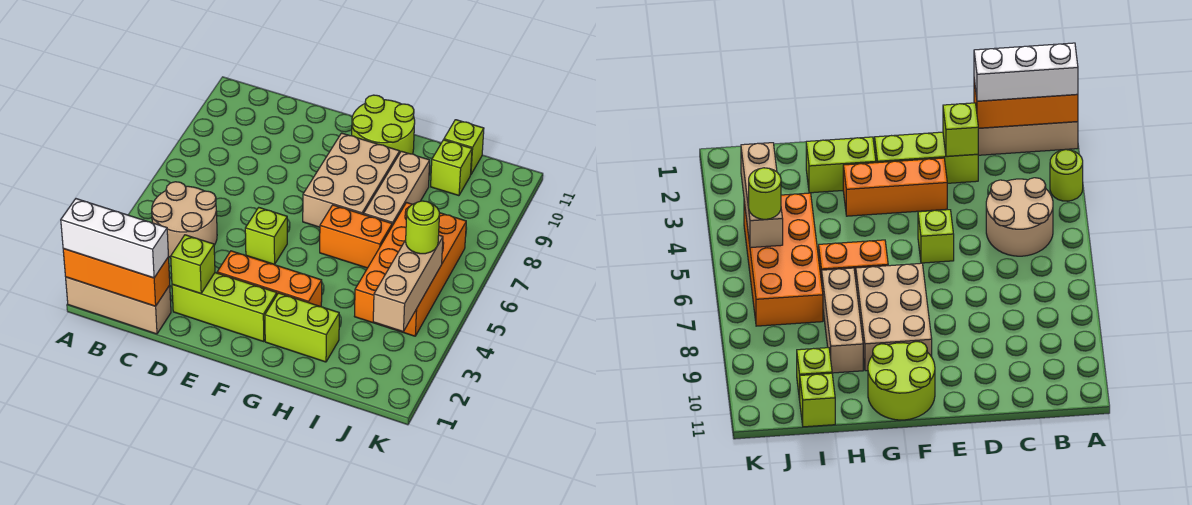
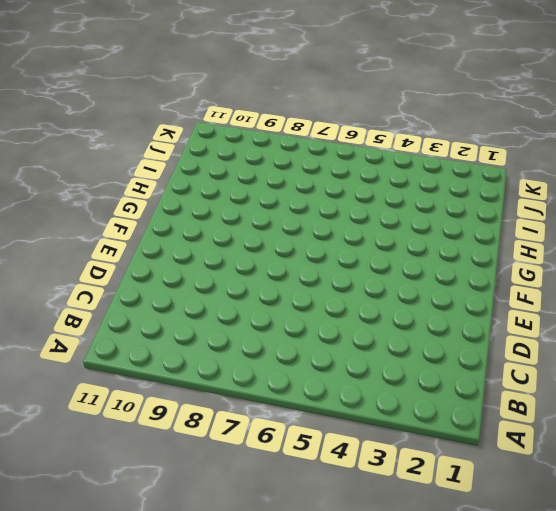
none -> tan 1x3 brick [66,277,171,334]
none -> lime 1x1 round brick [1050,150,1083,201]
none -> tan 2x2 round brick [152,182,217,257]

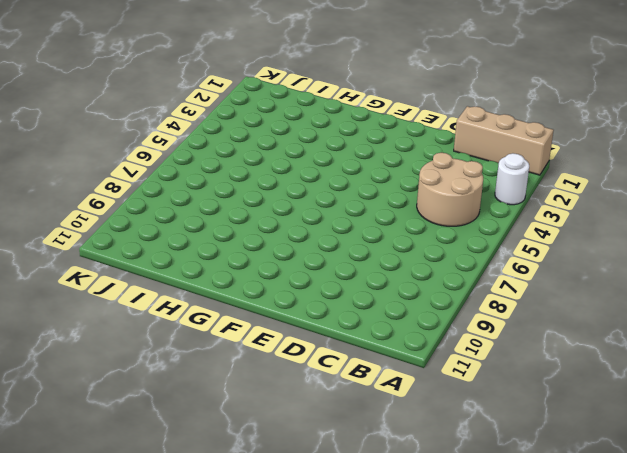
white 1x1 round brick [495,153,529,205] -> lime 1x1 round brick [1050,150,1083,201]
none -> lime 1x3 brick [172,273,277,341]
none -> orange 1x3 brick [217,251,322,307]
none -> lime 1x1 brick [245,208,287,265]

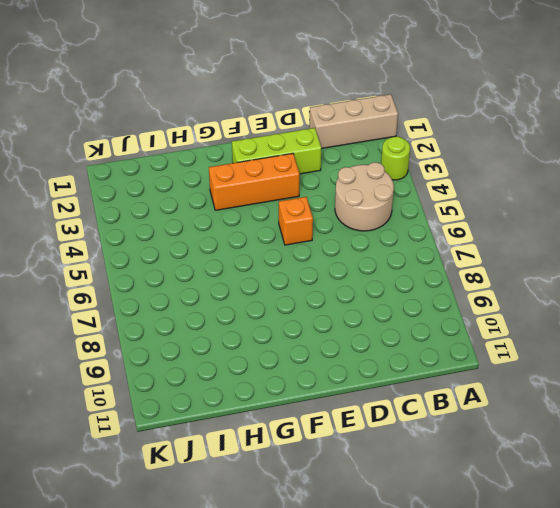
orange 1x1 brick [279,197,313,245] -> lime 1x1 brick [245,208,287,265]
none -> tan 2x3 brick [303,133,400,227]
none -> lime 2x2 round brick [352,95,415,154]
none -> lime 1x2 brick [265,293,339,362]

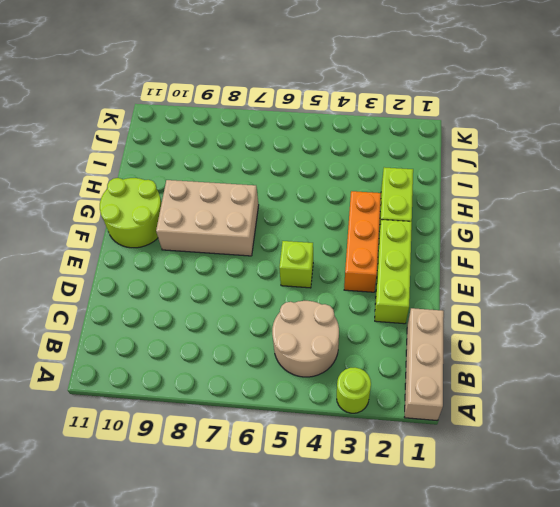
none -> orange 1x2 brick [320,205,392,268]
none -> tan 1x3 brick [364,151,430,226]
none -> orange 2x4 brick [354,203,466,336]

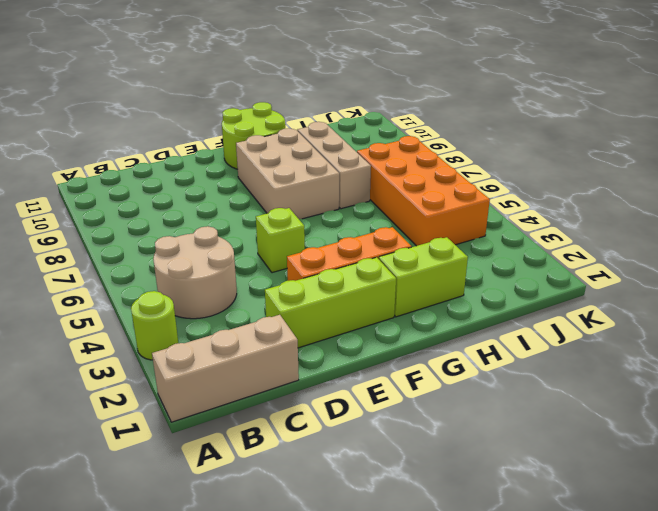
none -> orange 1x2 brick [320,205,392,268]
none -> lime 1x1 brick [431,140,472,196]
none -> lime 1x1 brick [444,120,484,174]

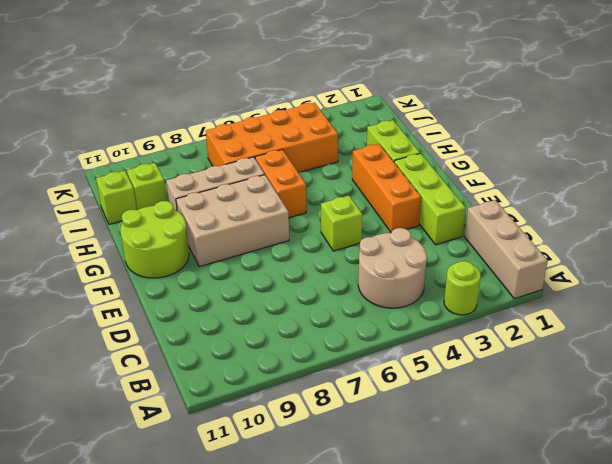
none -> orange 1x3 brick [63,249,170,306]
none -> lime 1x1 brick [171,235,215,294]
none -> tan 1x3 brick [373,235,443,332]

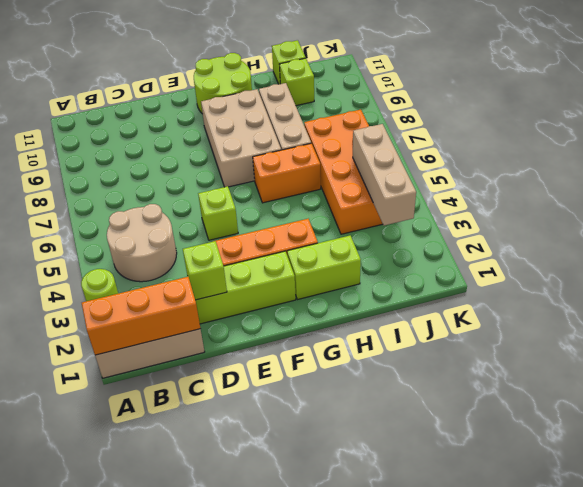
none -> white 1x3 brick [61,199,168,278]
none -> lime 1x1 round brick [406,201,440,254]

